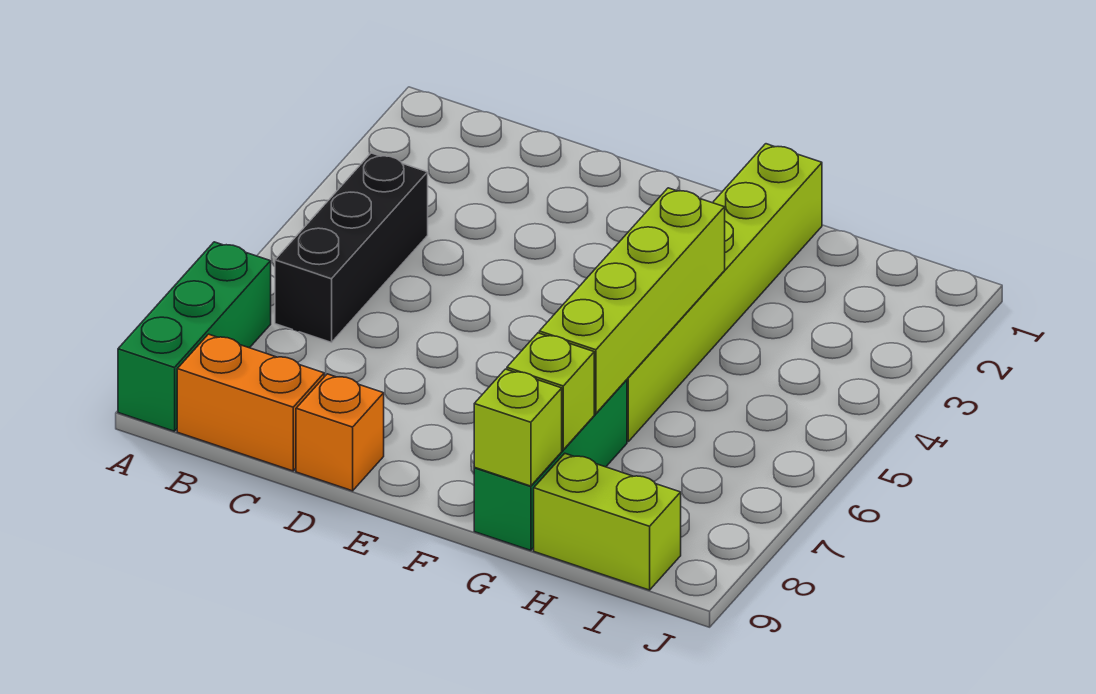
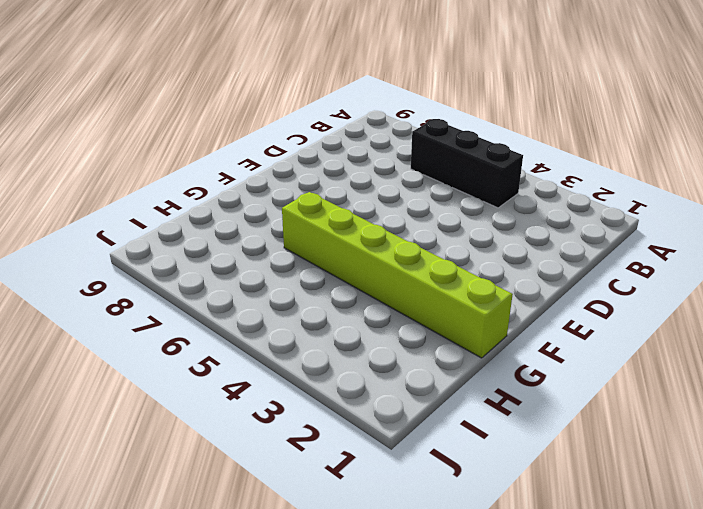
none -> green 1x3 brick [118,242,271,431]
none -> orange 1x2 brick [177,334,324,471]

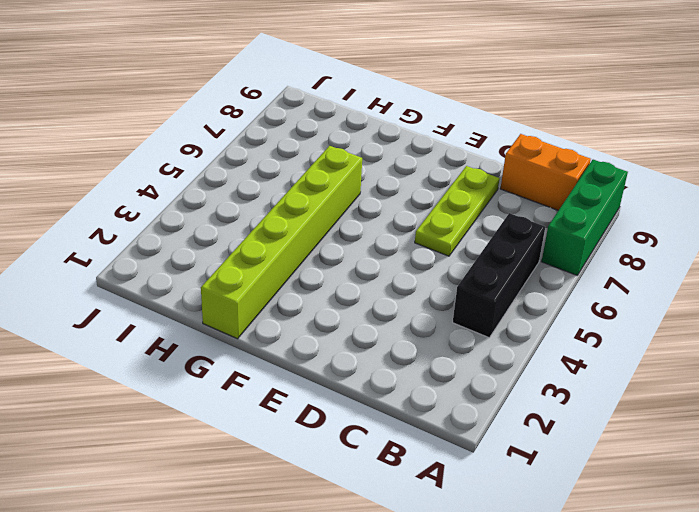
lime 1x3 plate [415,166,500,256] -> none
none -> orange 1x1 brick [296,374,384,491]
none -> green 1x3 brick [474,380,627,550]

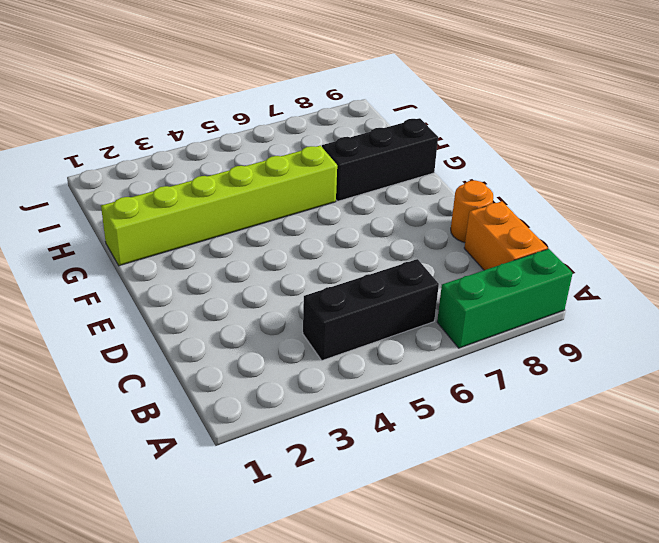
orange 1x1 round brick [451,180,493,242] -> orange 1x1 brick [296,374,384,491]
black 1x3 brick [322,118,438,201] -> green 1x3 brick [474,380,627,550]
none -> lime 1x2 brick [534,454,681,590]
none -> lime 1x4 brick [539,188,725,414]

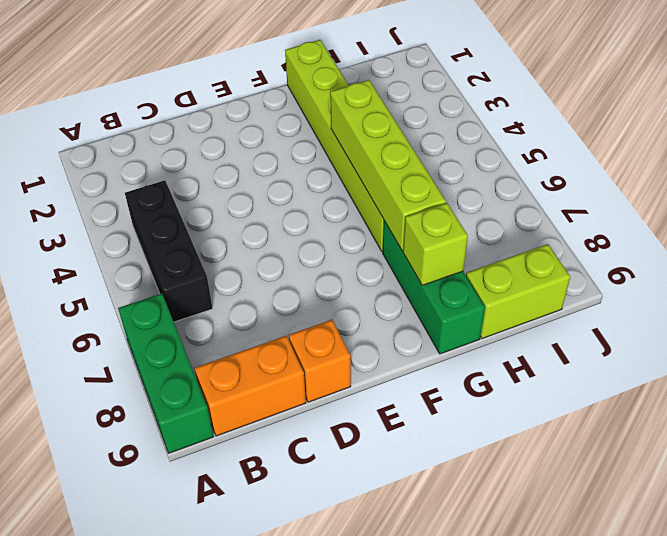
none -> lime 1x1 brick [474,369,562,486]

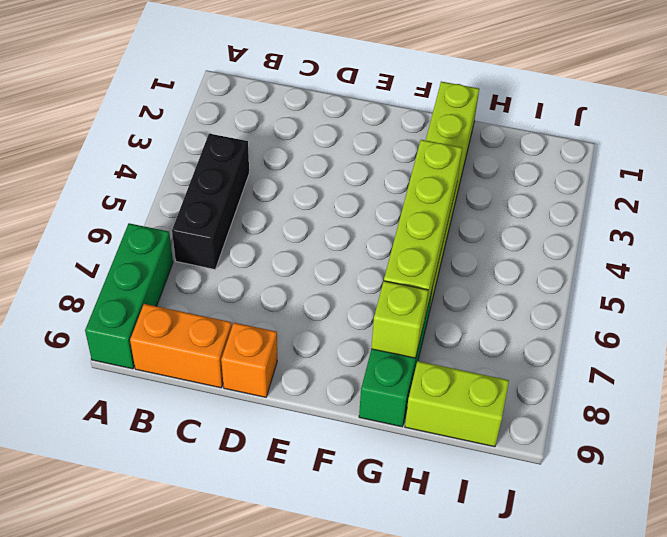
none -> lime 1x1 brick [474,369,562,486]

